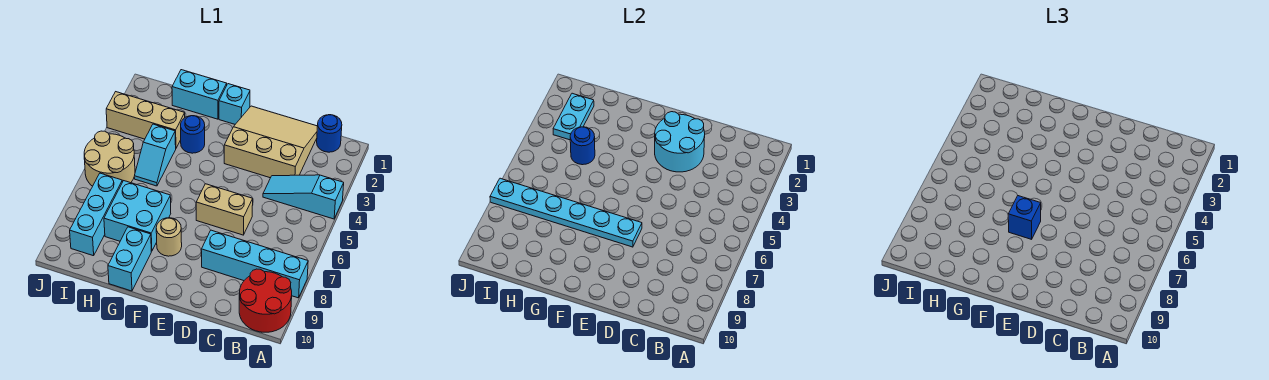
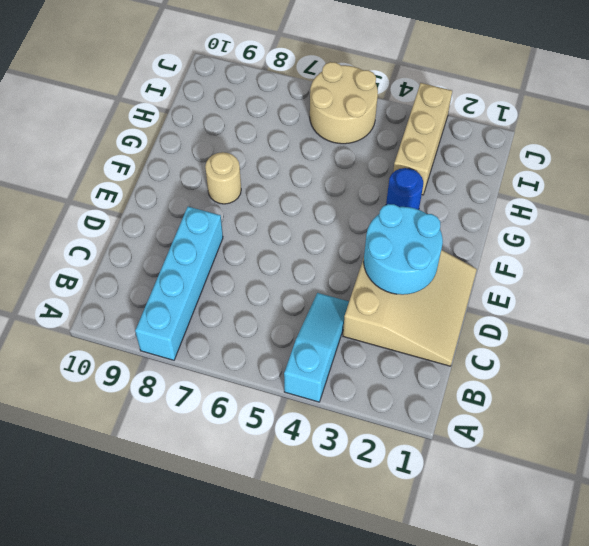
none -> red 2x2 round brick [239,269,292,332]
none -> blue 1x1 round brick [317,115,342,152]
none -> tan 1x2 brick [196,184,253,235]

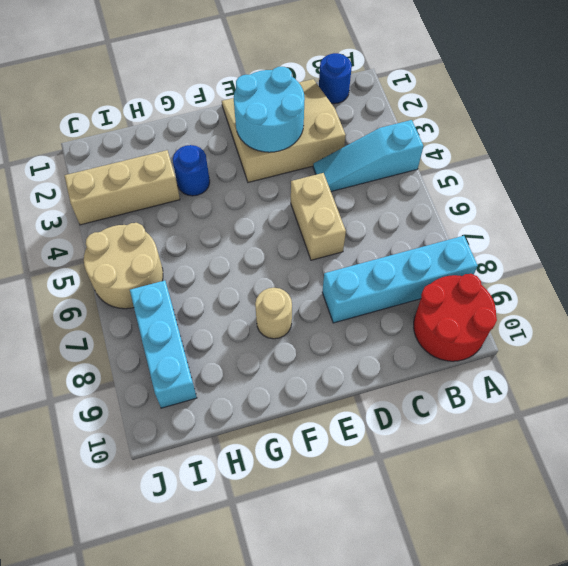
tan 1x2 brick [291,173,346,260] -> tan 1x2 brick turned to [196,184,253,235]
none -> cyan 1x1 brick [219,84,250,124]
none -> cyan 1x2 brick [172,70,227,119]
none -> cyan 2x2 brick [104,181,171,251]

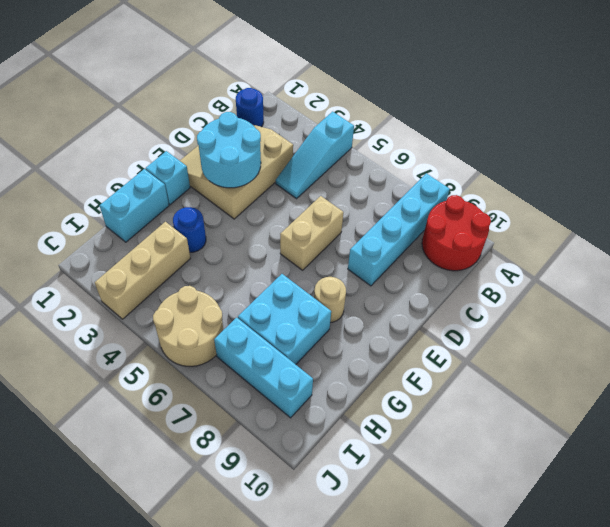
none -> cyan 1x2 brick [108,227,151,291]
none -> cyan 1x2 slope [134,124,176,186]
none -> cyan 1x6 plate [490,178,642,247]

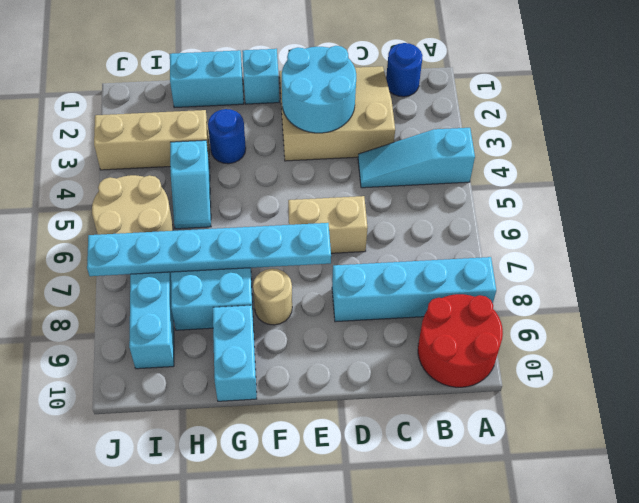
none -> blue 1x1 round brick [570,127,595,165]
none -> cyan 1x2 plate [553,93,594,140]
none -> blue 1x1 brick [1008,196,1041,239]

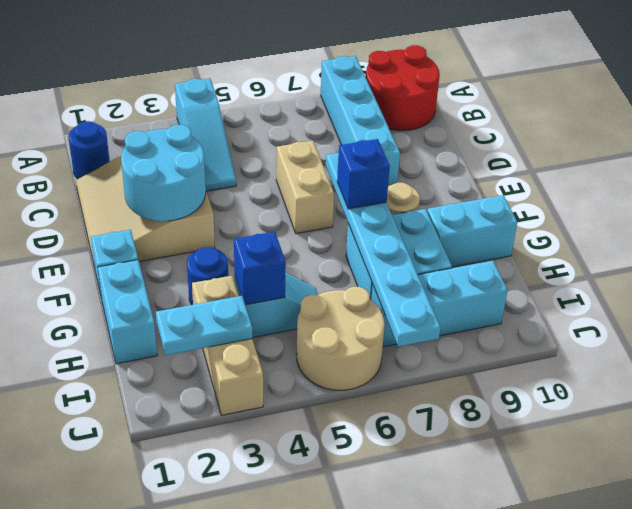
blue 1x1 brick [234,232,286,305] -> blue 1x1 round brick [570,127,595,165]

